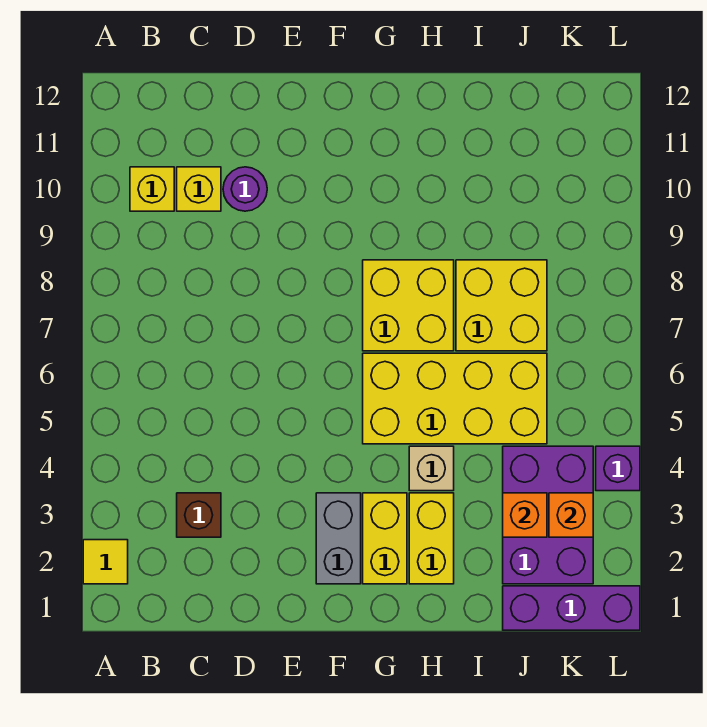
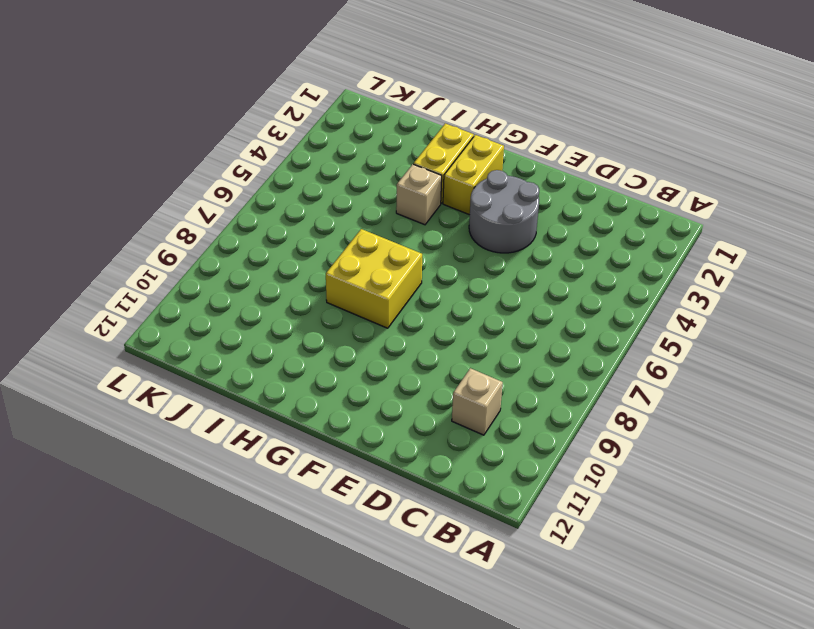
tan 1x1 brick [452,368,503,435] -> yellow 1x1 brick [177,167,221,211]
grey 2x2 round brick [469,170,539,253] -> grey 1x2 brick [316,493,361,584]
none -> yellow 1x1 tile [83,540,128,584]
none -> yellow 1x1 brick [130,167,174,211]
none -> brown 1x1 brick [177,493,221,537]

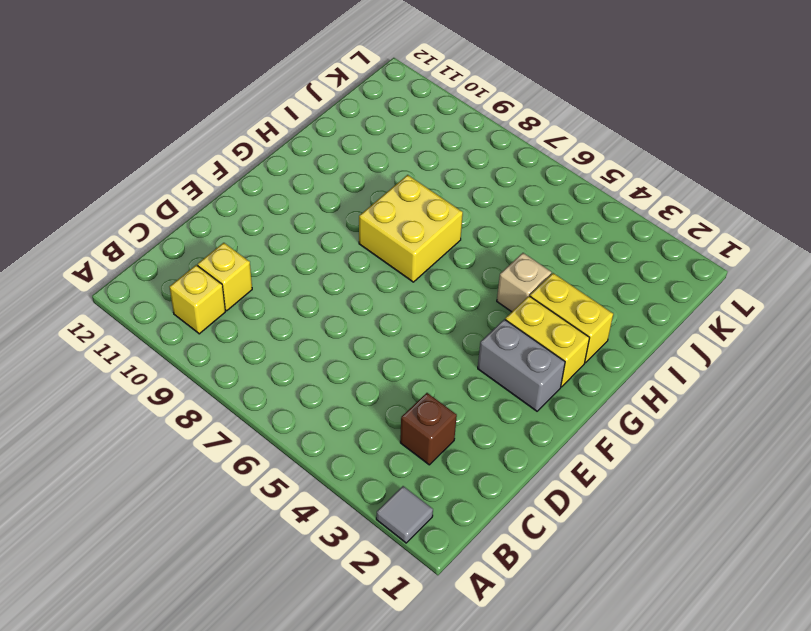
grey 1x1 tile [376,486,433,543] -> yellow 1x1 tile [83,540,128,584]
none -> purple 1x1 round brick [223,167,267,211]
none -> yellow 2x4 brick [363,353,547,444]
none -> yellow 2x2 brick [456,260,547,351]

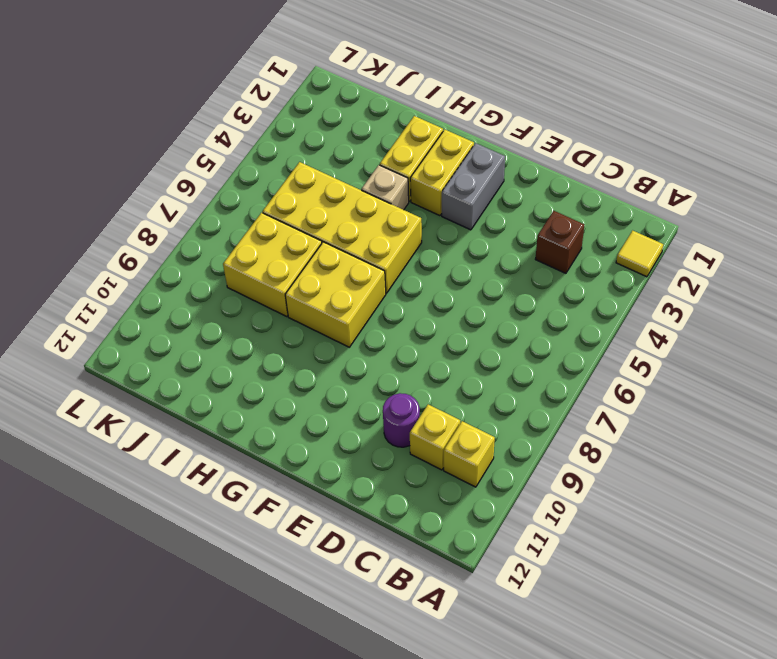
none -> purple 1x3 brick [503,586,640,630]
none -> purple 2x3 brick [503,446,593,584]
none -> purple 1x1 brick [596,446,640,491]

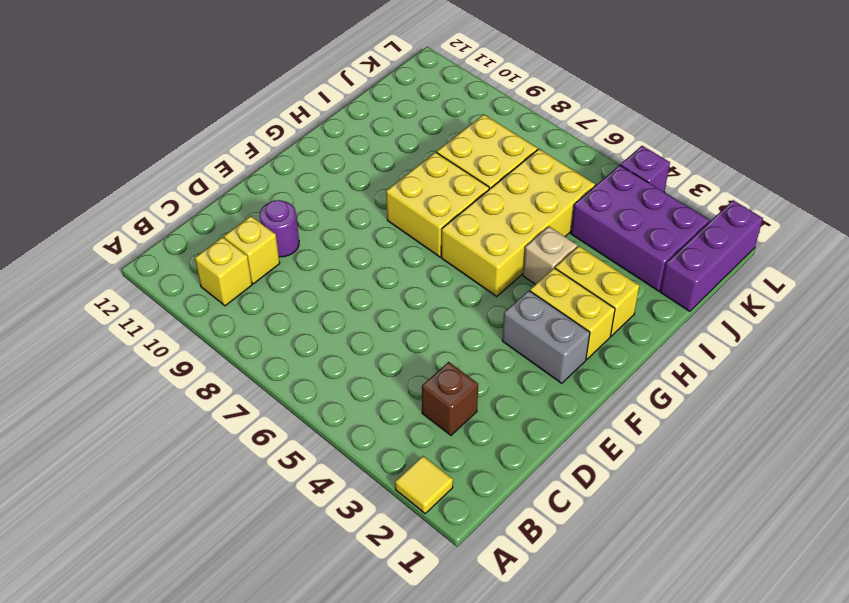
none -> orange 1x1 brick [503,493,547,537]
none -> orange 1x1 brick [549,493,593,537]

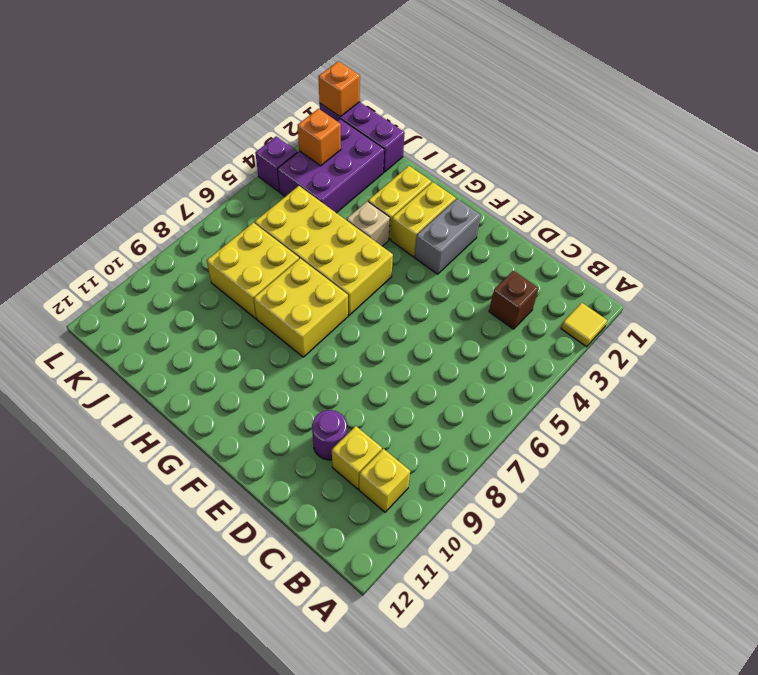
orange 1x1 brick [318,61,360,117] -> orange 1x1 brick moved to [503,493,547,537]

